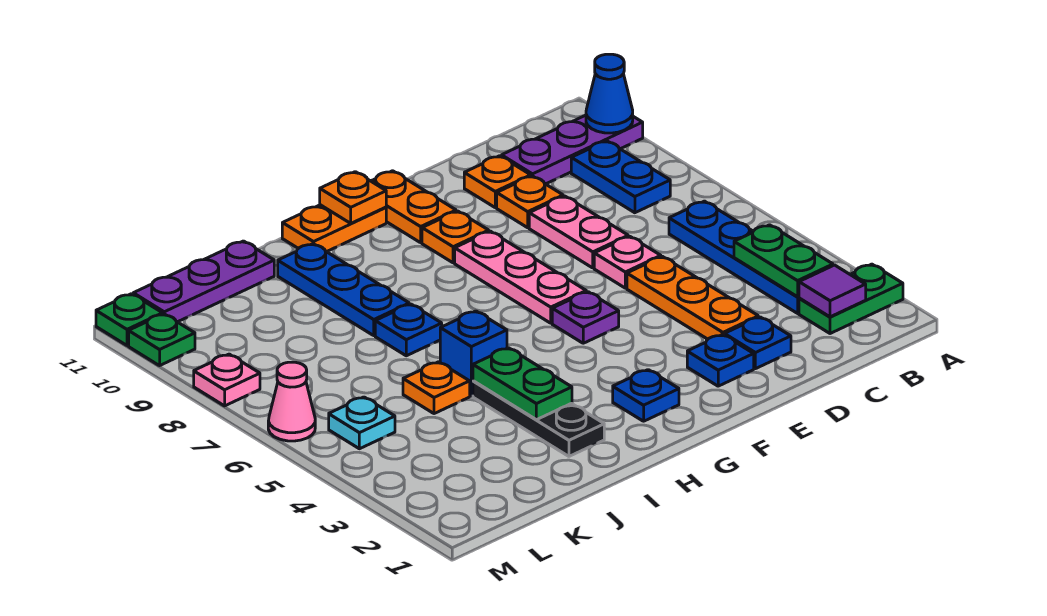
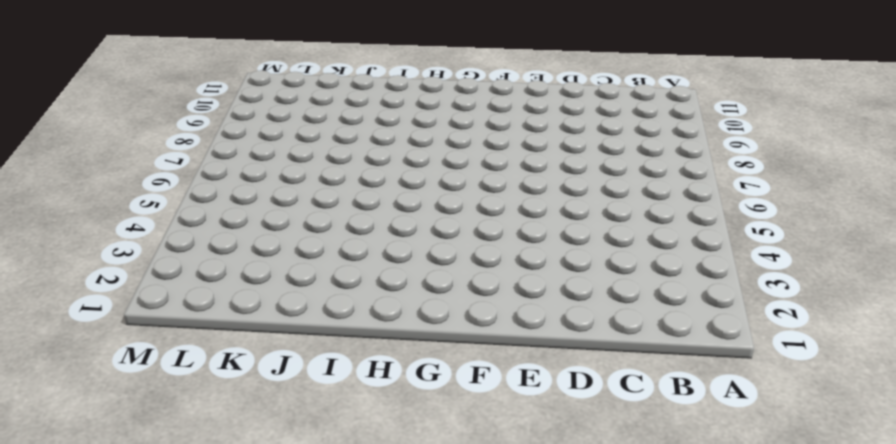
none -> green 1x2 plate [799,264,903,334]
none -> purple 1x3 plate [502,115,643,184]
none -> blue 1x4 plate [669,201,799,313]
none -> blue 1x2 plate [571,141,670,213]

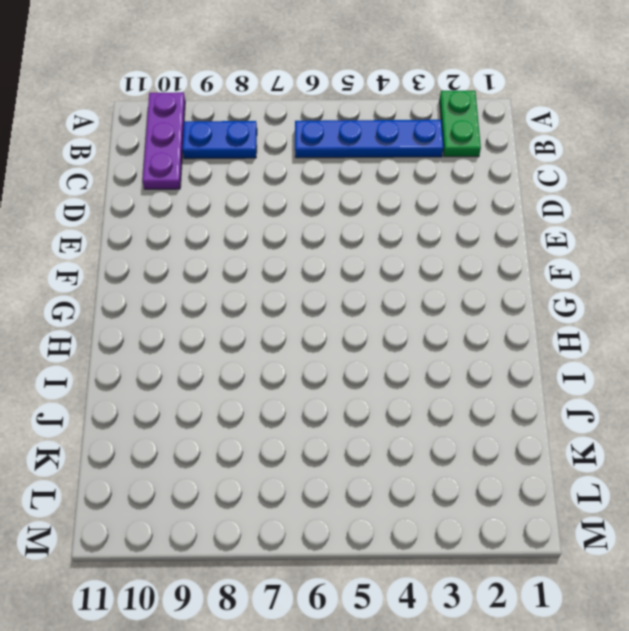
none -> blue 1x1 plate [725,317,791,369]
none -> orange 1x3 plate [627,256,758,339]
none -> pink 1x1 plate [594,236,661,288]
none -> pink 1x2 plate [529,196,628,268]

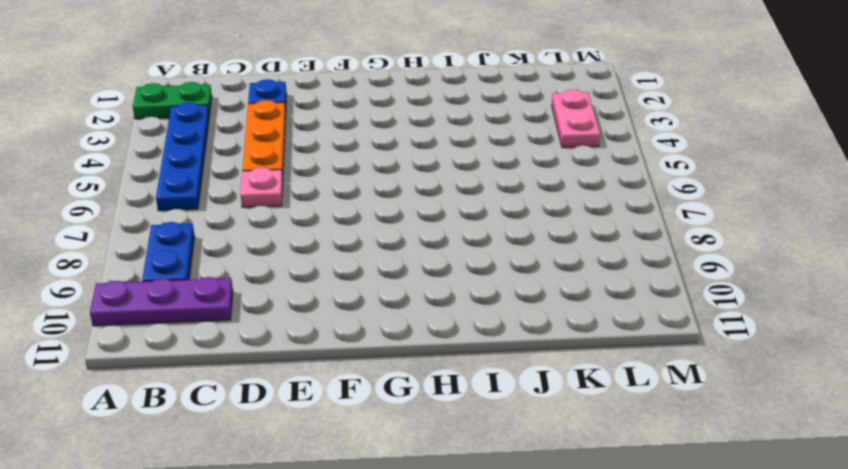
pink 1x2 plate [552,89,600,148] -> pink 1x2 plate moved to [529,196,628,268]
none -> orange 1x1 plate [497,176,563,228]
none -> orange 1x1 plate [464,156,531,207]
none -> blue 1x1 plate [687,334,754,386]
none -> purple 1x1 plate [552,292,619,343]

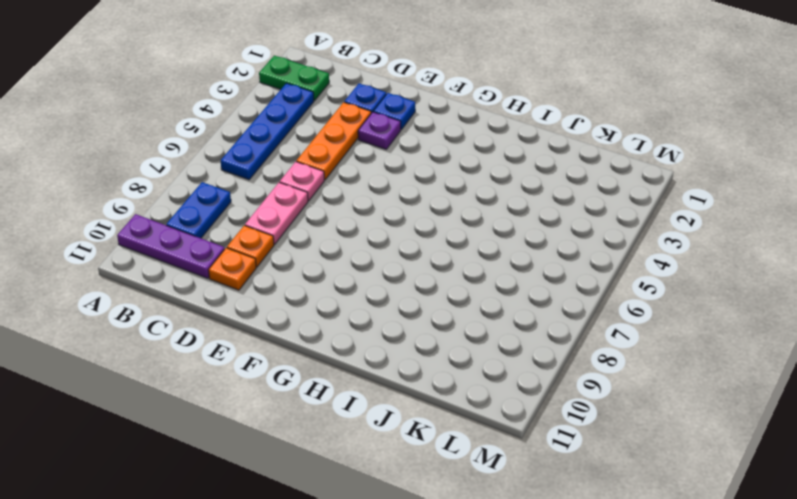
purple 1x1 plate [358,112,401,149] -> purple 1x1 plate moved to [552,292,619,343]
none -> pink 1x3 plate [455,231,586,323]
none -> orange 1x1 plate [422,211,489,263]
none -> orange 1x2 plate [371,171,456,243]
none -> blue 1x1 plate [613,370,679,421]

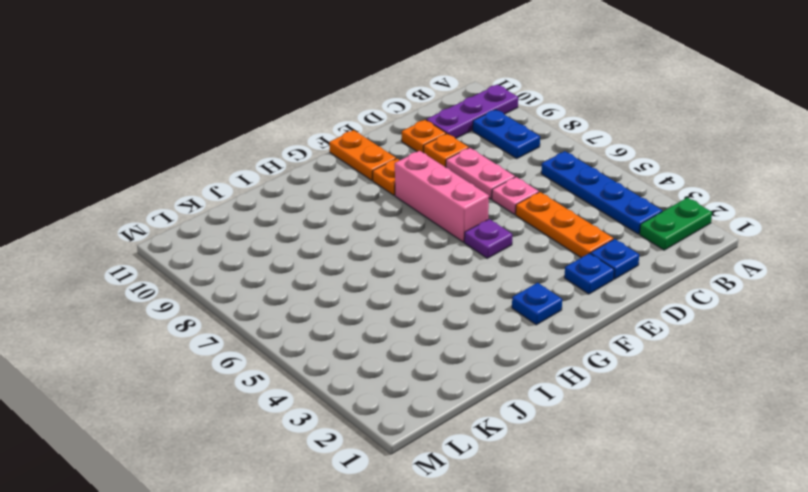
pink 1x3 brick [395,151,489,242] -> pink 1x3 plate [455,231,586,323]
none -> orange 1x2 plate [282,205,386,252]
none -> black 1x3 plate [473,381,604,456]
none -> blue 1x1 brick [440,311,507,396]
none -> blue 1x1 plate [375,304,442,356]

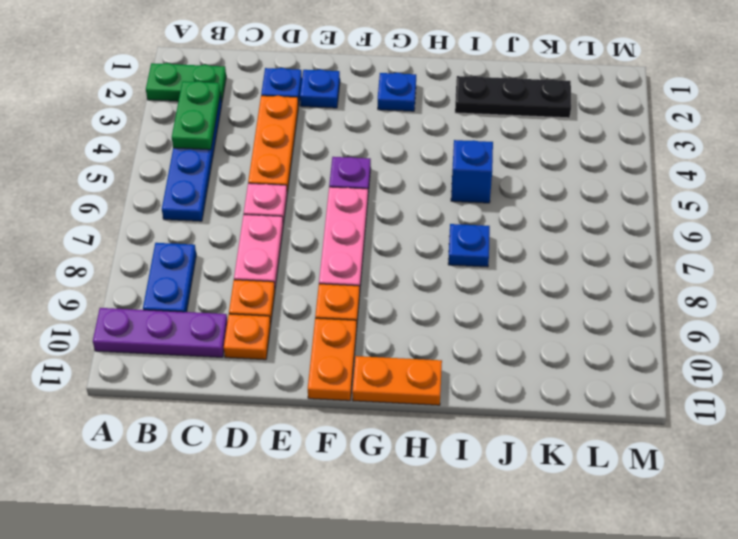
black 1x3 plate [455,76,571,118] -> black 1x3 plate turned to [473,381,604,456]
none -> blue 1x3 plate [278,244,409,336]
none -> orange 1x1 plate [403,362,470,414]
none -> purple 1x3 plate [133,241,274,322]
none -> cyan 1x1 plate [329,397,395,449]

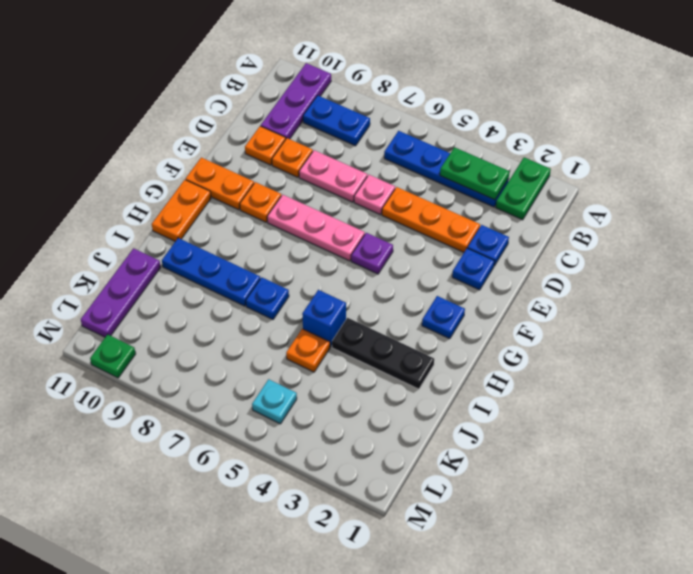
none -> pink 1x1 cone [268,362,315,441]
none -> pink 1x1 plate [194,354,260,406]
none -> green 1x1 plate [96,294,162,345]
none -> blue 1x1 cone [586,54,633,133]

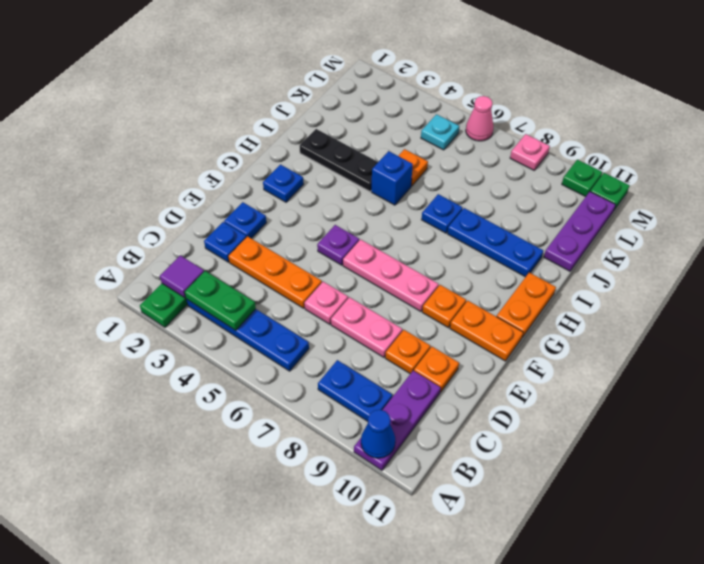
none -> orange 1x1 plate [320,172,386,223]
none -> green 1x2 plate [473,348,572,420]

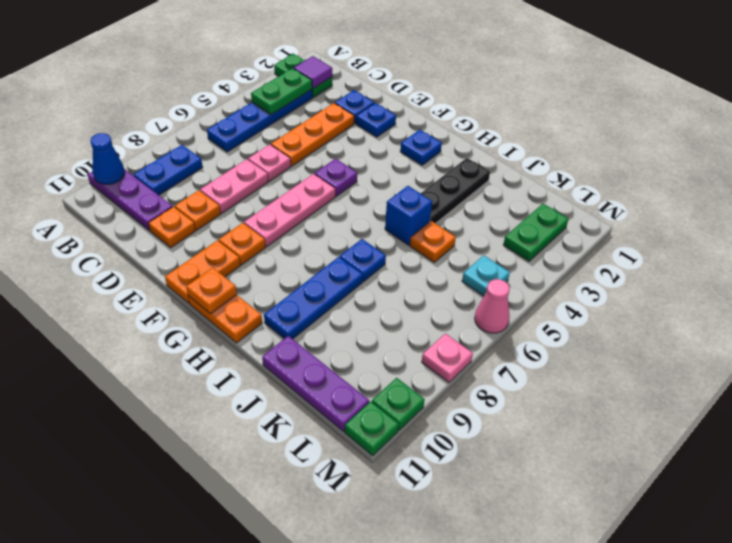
green 1x2 plate [503,204,568,261] -> green 1x2 plate moved to [473,348,572,420]

